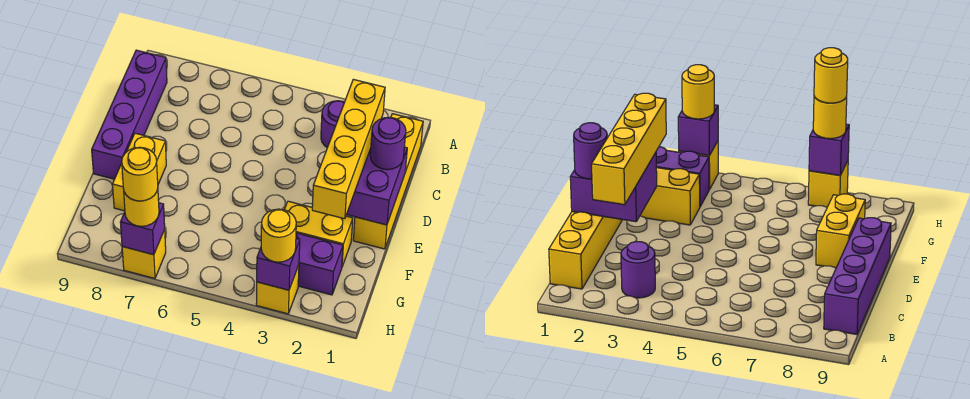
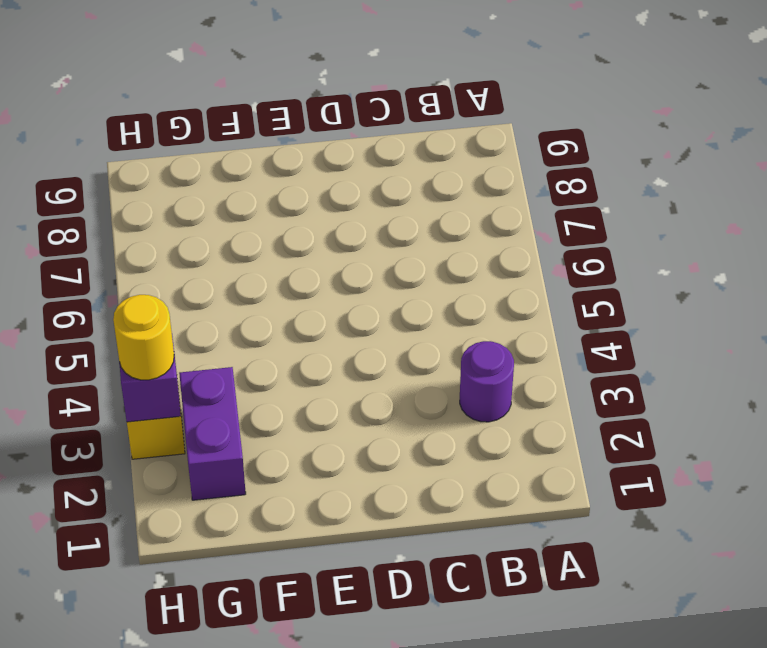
none -> yellow 1x4 brick [353,114,423,249]
none -> purple 1x4 brick [92,50,167,179]
none -> yellow 1x2 brick [112,133,166,211]

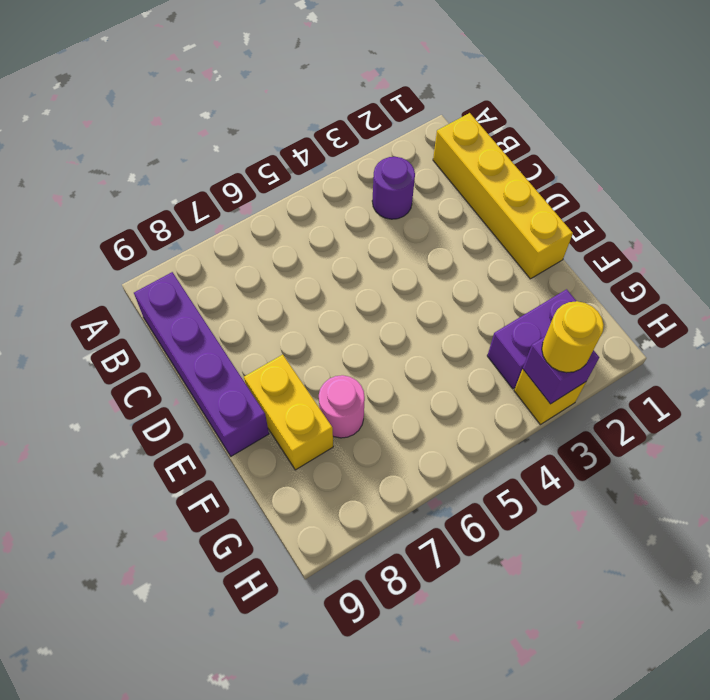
pink 1x1 round brick [319,375,365,438] -> none
none -> yellow 1x2 brick [284,201,353,267]
none -> yellow 1x1 brick [122,230,166,279]
none -> purple 2x2 brick [347,147,407,225]

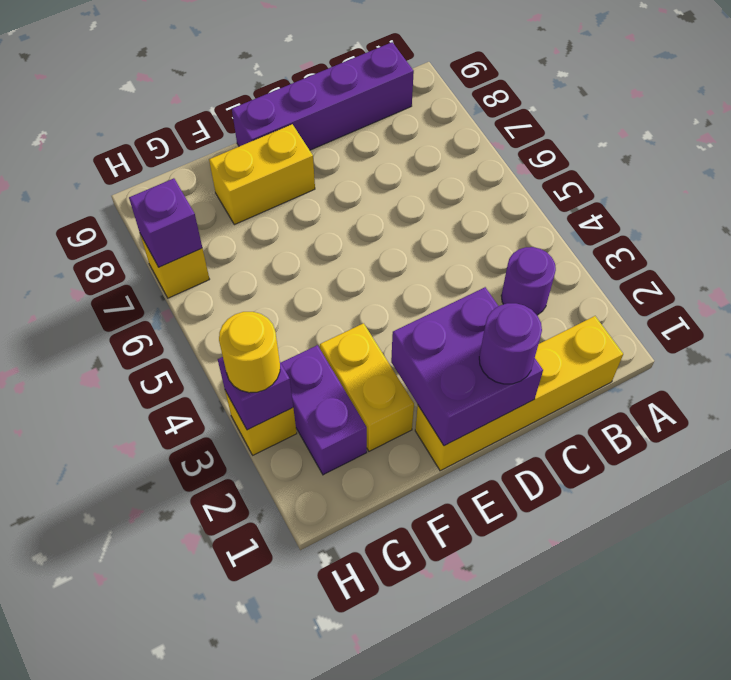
none -> yellow 1x4 brick [312,79,385,219]
none -> yellow 1x1 round brick [123,188,159,226]
none -> yellow 1x1 round brick [122,147,158,201]

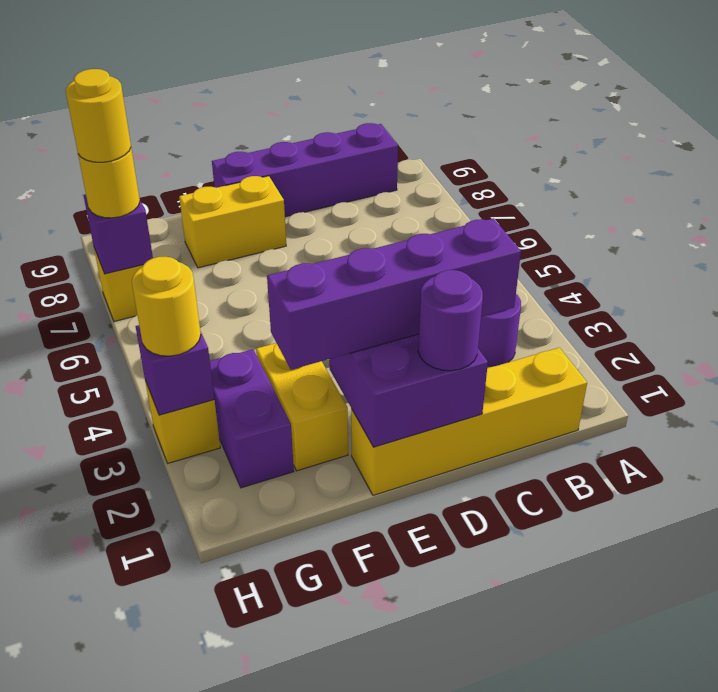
purple 1x4 brick [267,218,521,370] -> yellow 1x4 brick [312,79,385,219]

